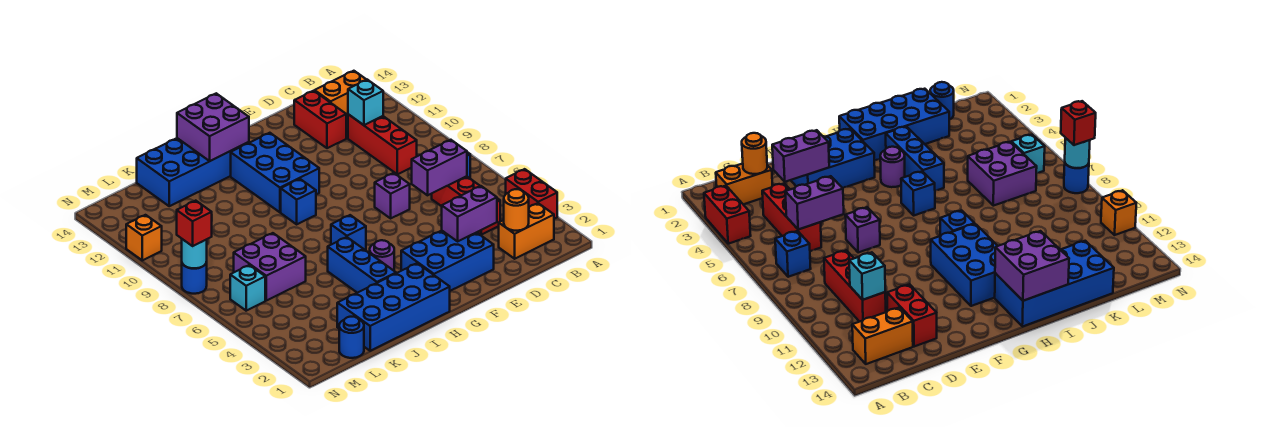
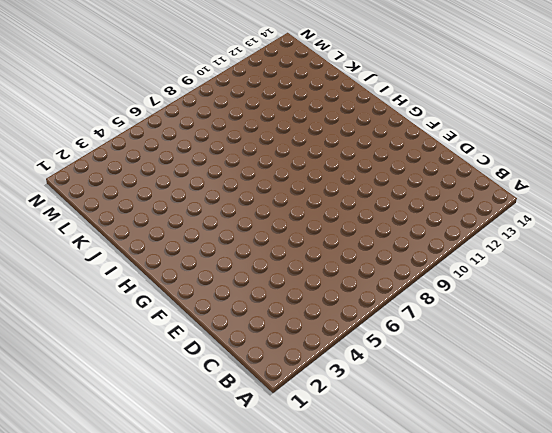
none -> red 1x2 brick [506,169,557,219]
none -> orange 1x2 brick [499,203,554,259]
none -> blue 1x1 brick [775,231,811,277]

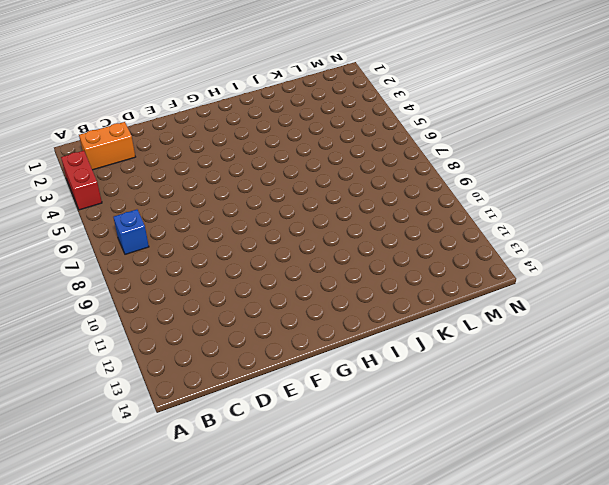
none -> orange 1x2 brick [315,71,366,119]
none -> red 1x3 brick [432,176,500,235]
none -> red 1x3 brick [348,114,417,174]

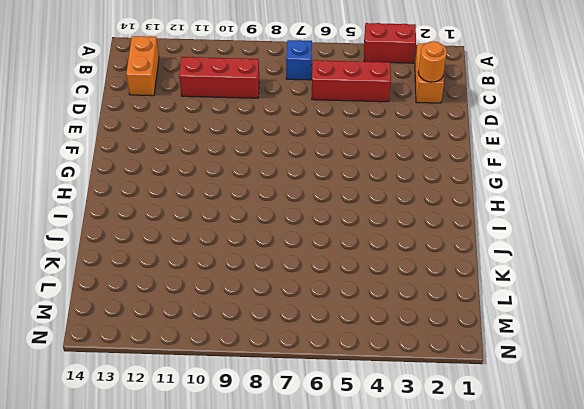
none -> red 1x2 brick [294,91,346,148]
none -> blue 2x3 brick [401,231,494,291]
none -> purple 1x1 brick [375,173,410,218]

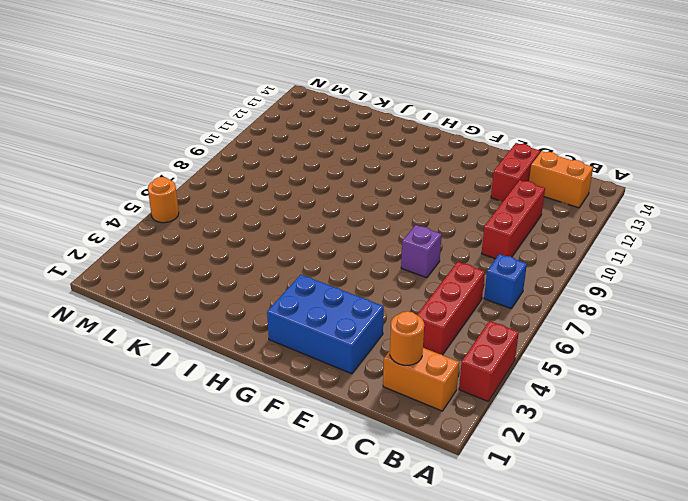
orange 1x1 round brick [148,177,179,223] -> none
none -> blue 2x3 brick [231,133,319,212]
none -> blue 2x4 brick [337,263,450,351]
none -> purple 1x1 round brick [370,240,394,271]

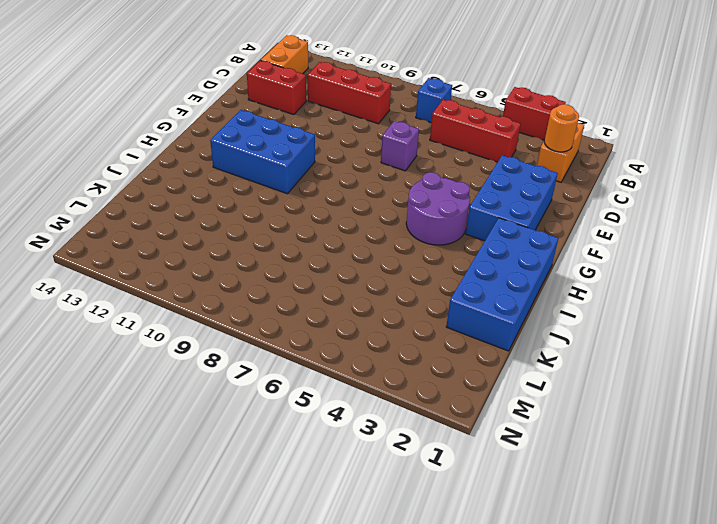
purple 2x2 round brick [406,172,470,245] -> purple 1x1 round brick [370,240,394,271]
none -> blue 1x1 brick [331,215,366,250]
none -> blue 1x1 brick [281,179,316,224]
none -> blue 2x4 brick [137,138,249,206]

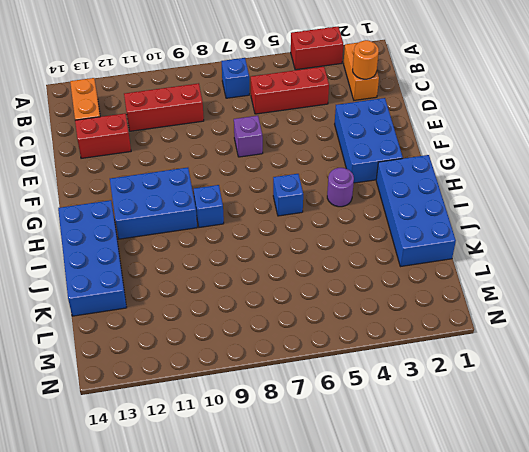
none -> blue 1x3 brick [328,237,396,293]
none -> purple 2x2 brick [234,233,306,301]
none -> blue 1x1 round brick [339,317,364,358]

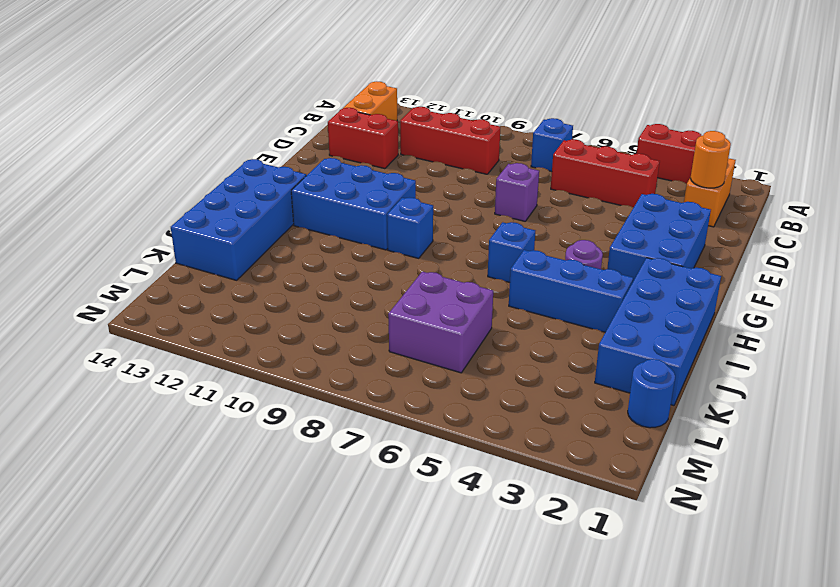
none -> cyan 1x1 brick [230,265,265,311]
none -> blue 1x1 round brick [182,262,207,294]
none -> orange 1x1 brick [126,215,162,260]

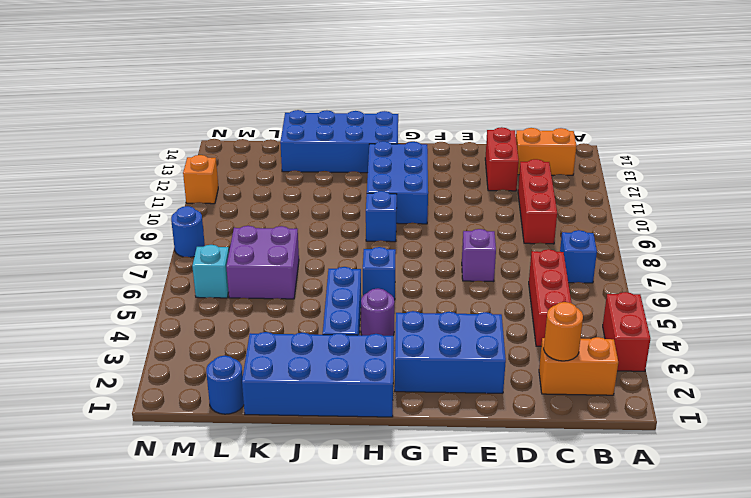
none -> purple 1x2 brick [412,140,467,195]
none -> cyan 1x1 brick [348,80,383,125]
none -> purple 1x2 brick [442,186,497,241]

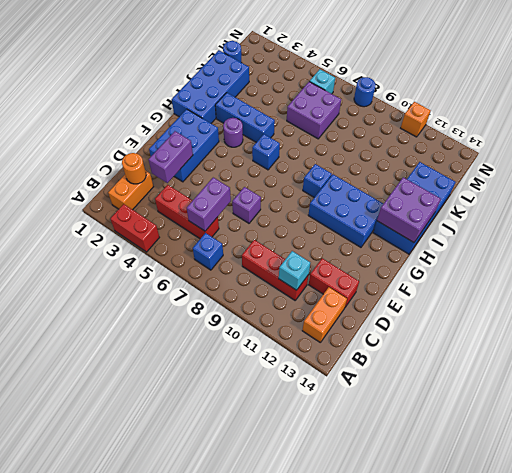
none -> cyan 1x1 round brick [182,239,207,268]
none -> red 1x1 brick [177,201,212,246]

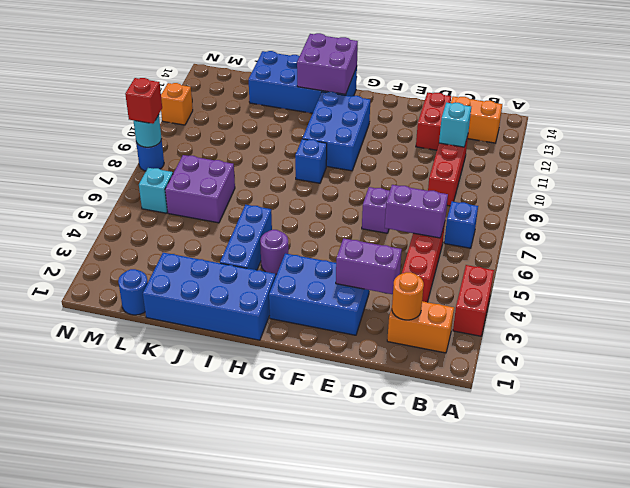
none -> blue 1x1 brick [331,215,366,250]

